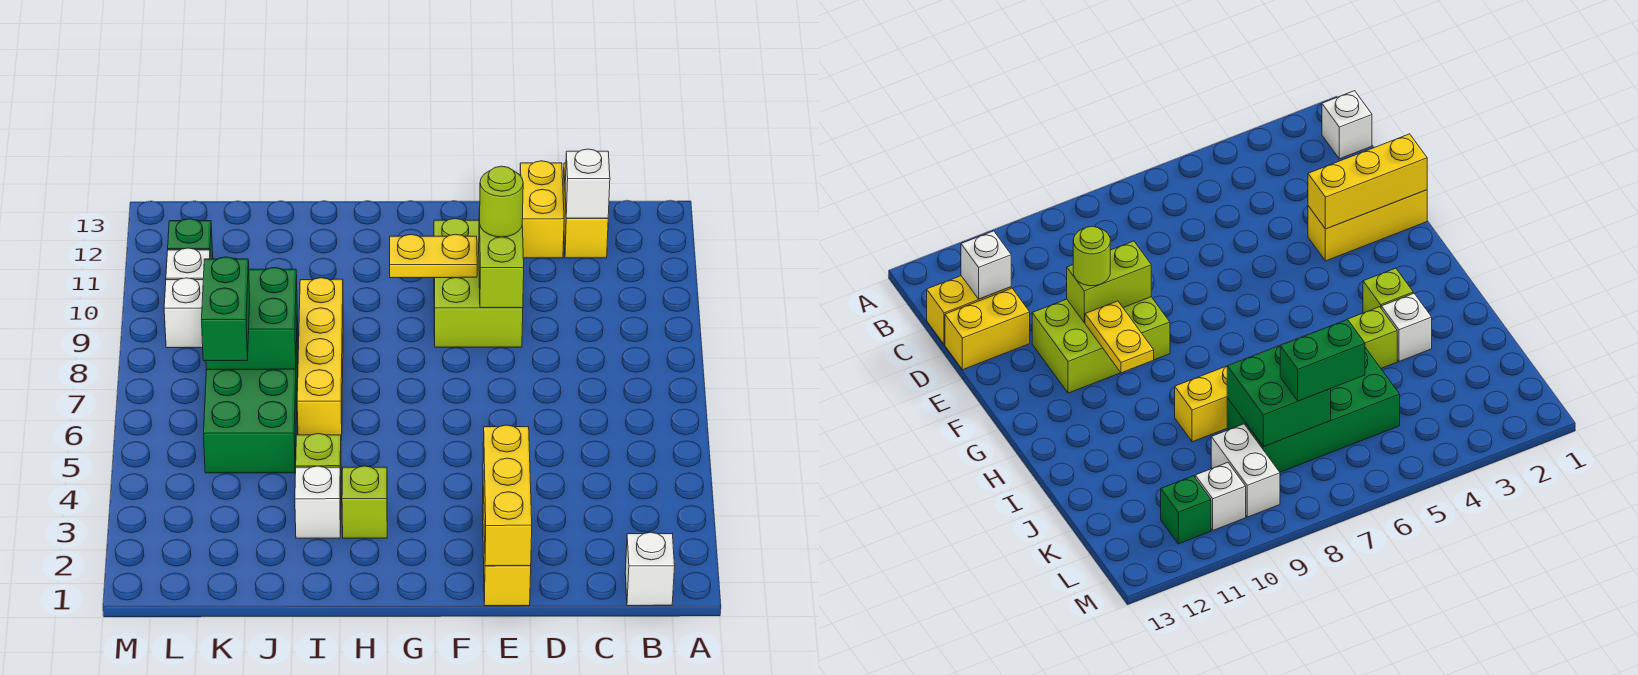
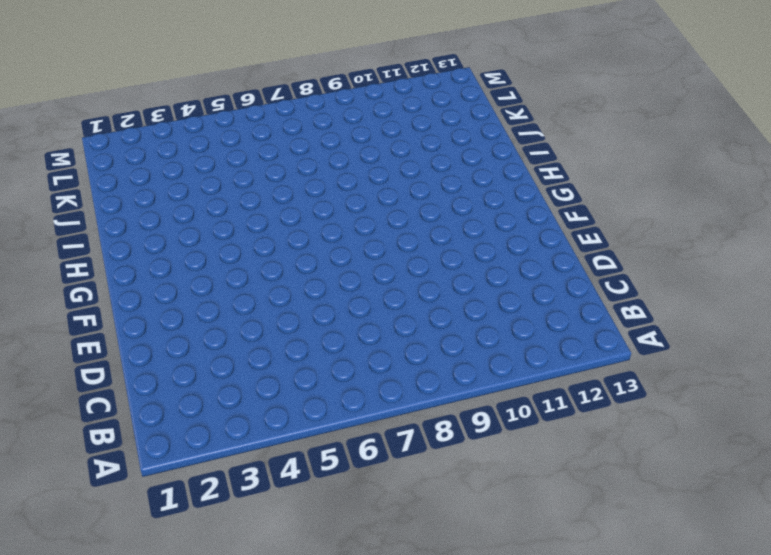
none -> white 1x1 brick [625,532,675,606]
none -> yellow 1x2 brick [563,163,608,258]
none -> yellow 1x2 brick [520,161,564,258]

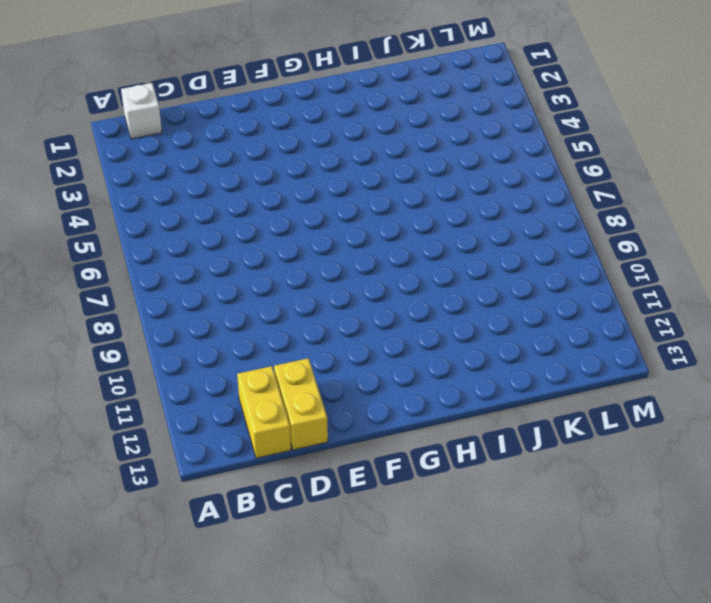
none -> yellow 1x3 brick [482,487,531,606]
none -> lime 2x3 brick [434,218,523,347]
none -> lime 1x1 brick [342,466,387,538]

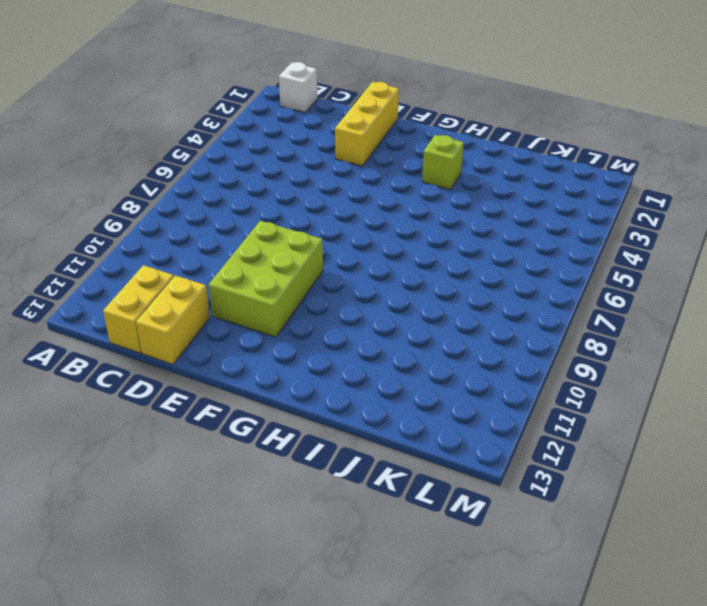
none -> white 1x1 brick [295,466,341,538]
none -> lime 1x1 brick [296,434,341,482]
none -> yellow 1x4 brick [297,278,343,440]

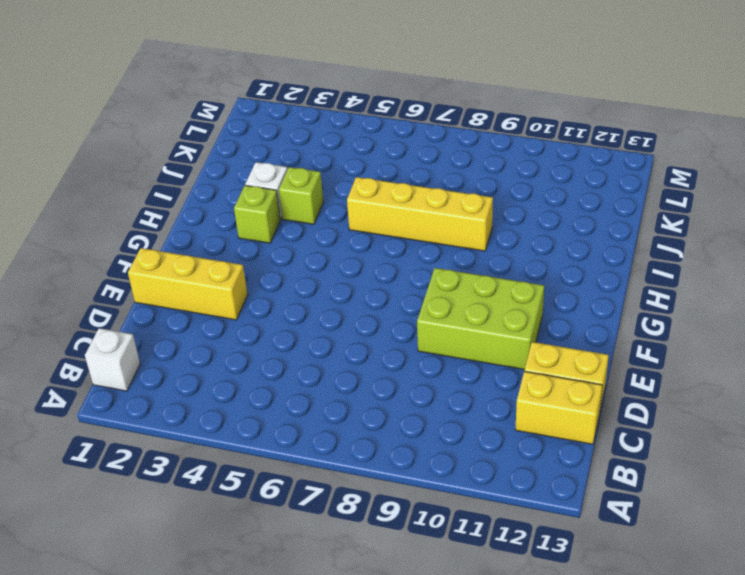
none -> green 2x4 brick [204,318,298,473]
none -> white 1x2 brick [164,278,203,348]
none -> white 1x1 brick [166,248,210,280]

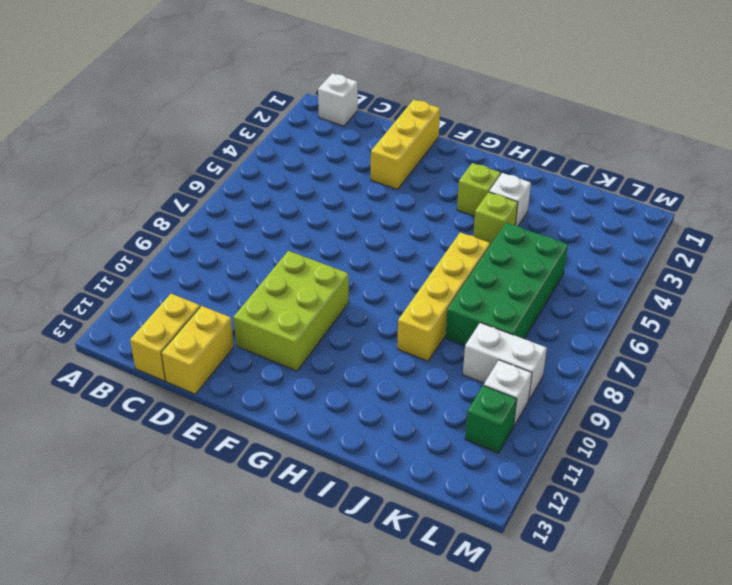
none -> white 1x1 brick [565,149,610,218]
none -> yellow 1x3 brick [483,425,532,566]
none -> lime 1x2 brick [479,210,524,308]

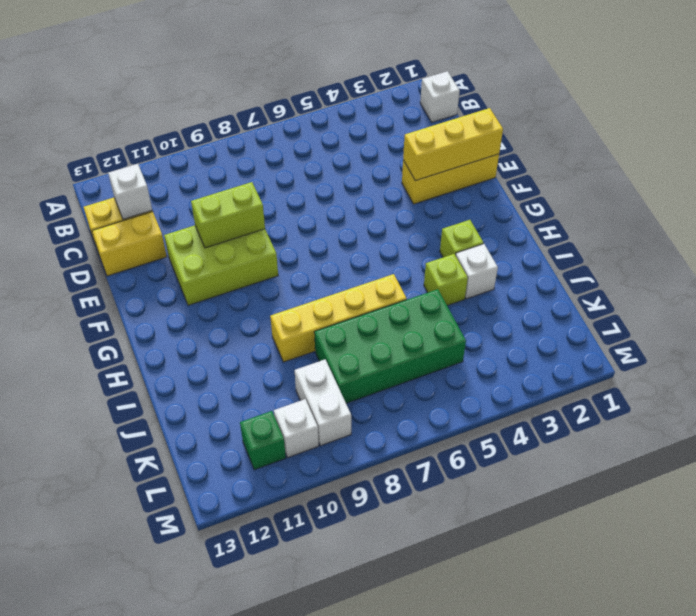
none -> yellow 1x2 plate [390,234,477,278]
none -> green 2x2 brick [206,268,297,370]
none -> lime 1x1 round brick [480,166,523,237]

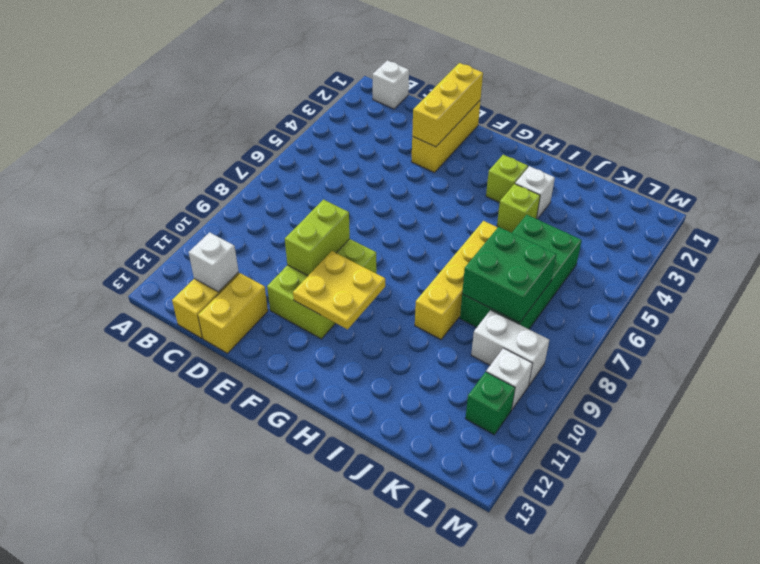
yellow 2x2 plate [293,251,385,329] -> yellow 1x2 plate [390,234,477,278]
none -> lime 1x1 round brick [480,166,523,237]
none -> green 1x2 brick [202,257,250,361]

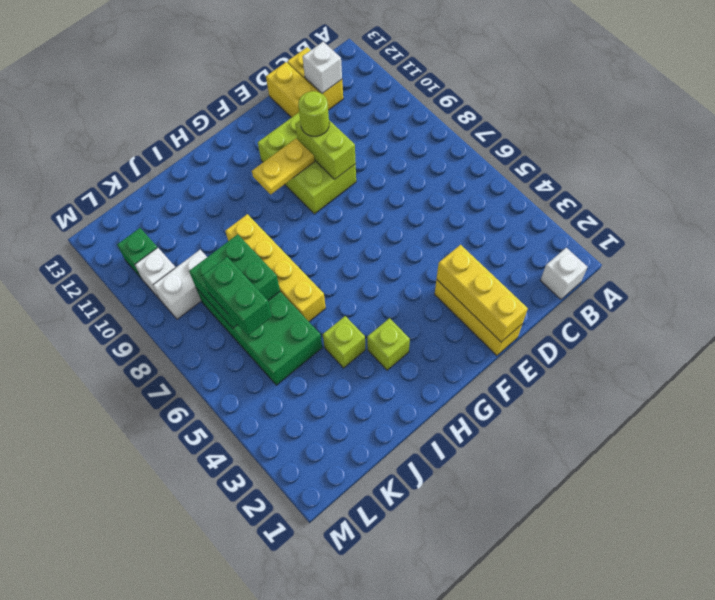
none -> white 1x1 brick [295,466,341,538]

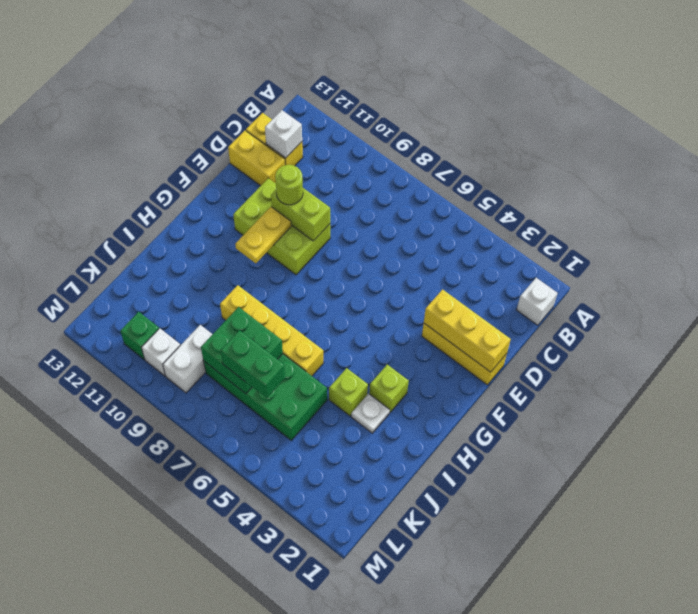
white 1x1 plate [351,394,390,433] -> white 1x1 brick [295,466,341,538]

